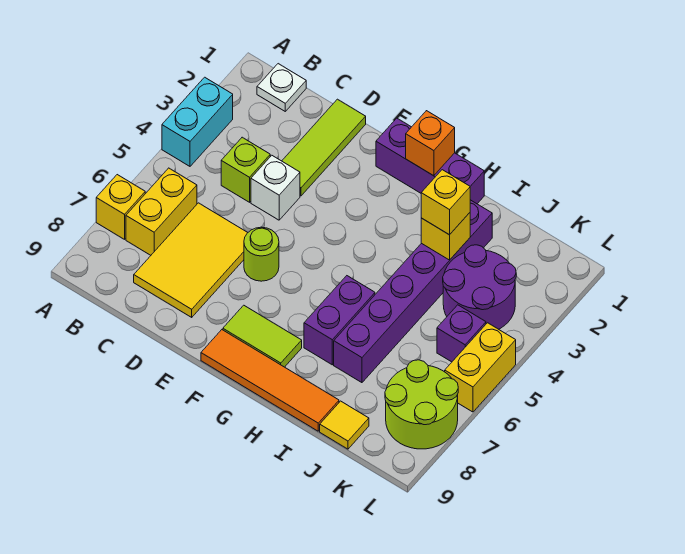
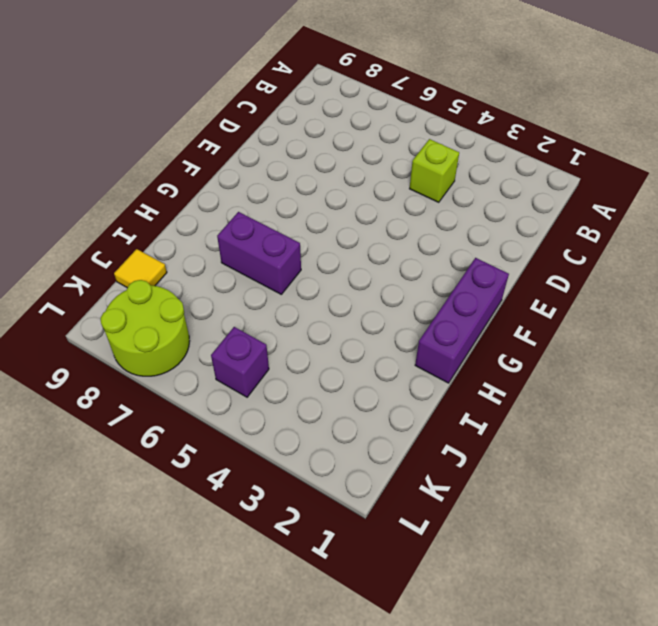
none -> cyan 1x2 brick [162,77,233,166]
none -> yellow 1x1 brick [96,175,145,239]
none -> white 1x1 plate [257,64,306,111]

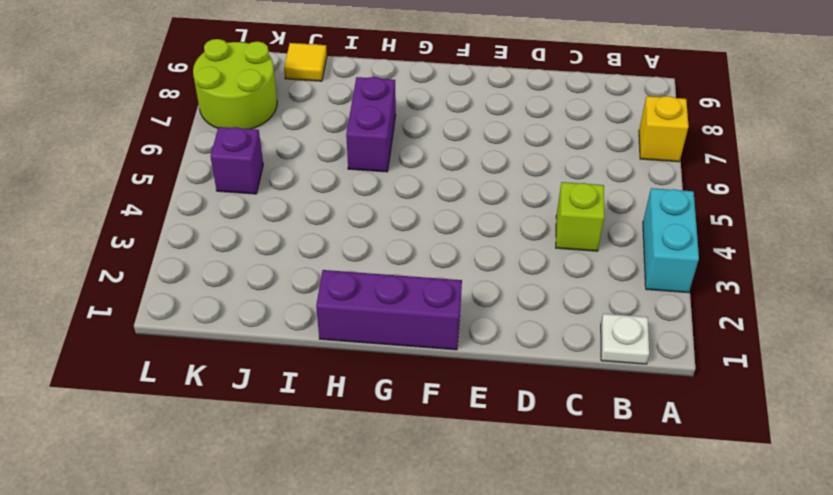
none -> yellow 1x2 brick [126,168,197,255]
none -> yellow 2x3 tile [134,203,248,317]
none -> lime 1x3 tile [282,99,366,196]

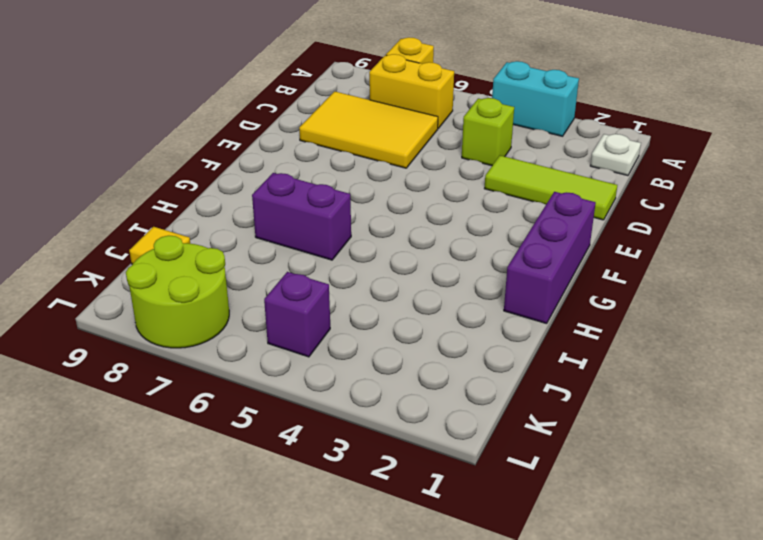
none -> white 1x1 brick [251,155,300,220]
none -> lime 1x1 round brick [244,227,279,281]
none -> lime 1x2 tile [223,305,302,367]

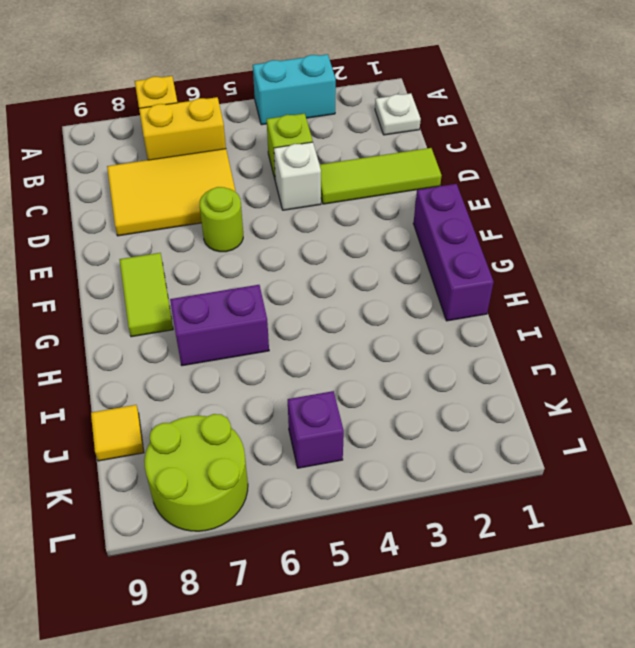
none -> orange 1x4 tile [201,330,339,431]
none -> purple 1x6 brick [334,200,492,383]
none -> purple 2x2 round brick [443,245,516,329]

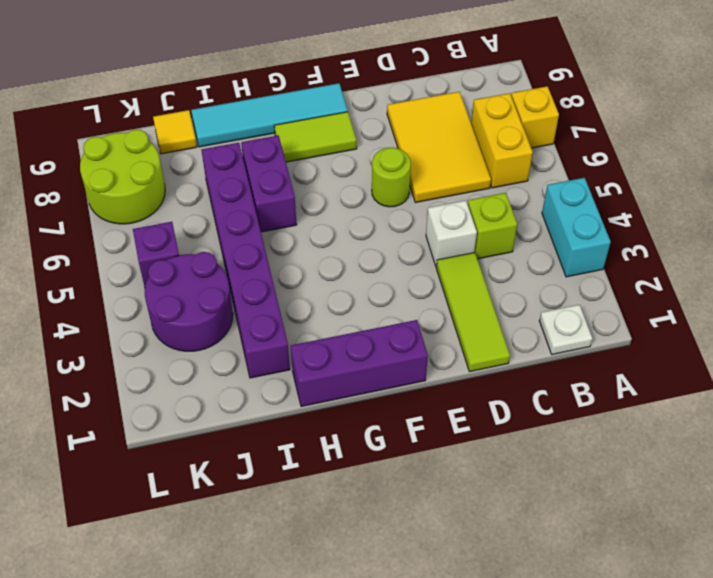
cyan 1x4 tile [191,83,348,147] -> orange 1x4 tile [201,330,339,431]
none -> yellow 1x2 brick [445,323,516,412]
none -> orange 1x1 brick [406,111,455,176]
none -> yellow 1x1 brick [421,213,470,260]

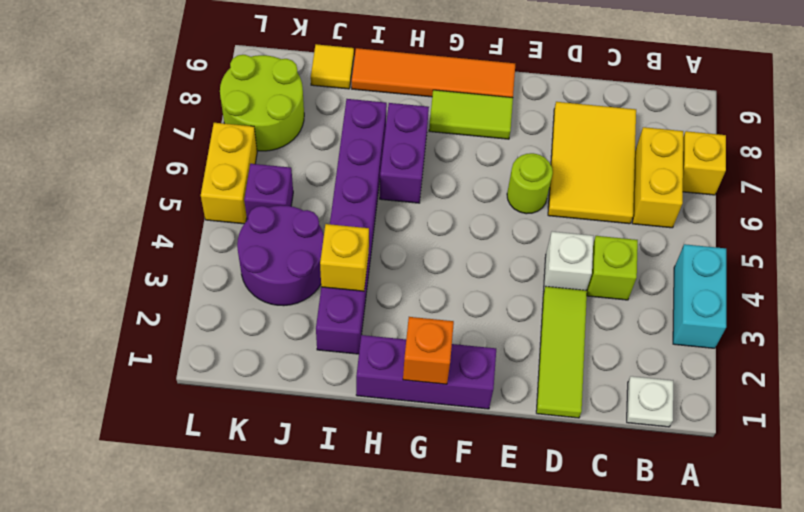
none -> yellow 1x1 brick [421,170,470,235]

